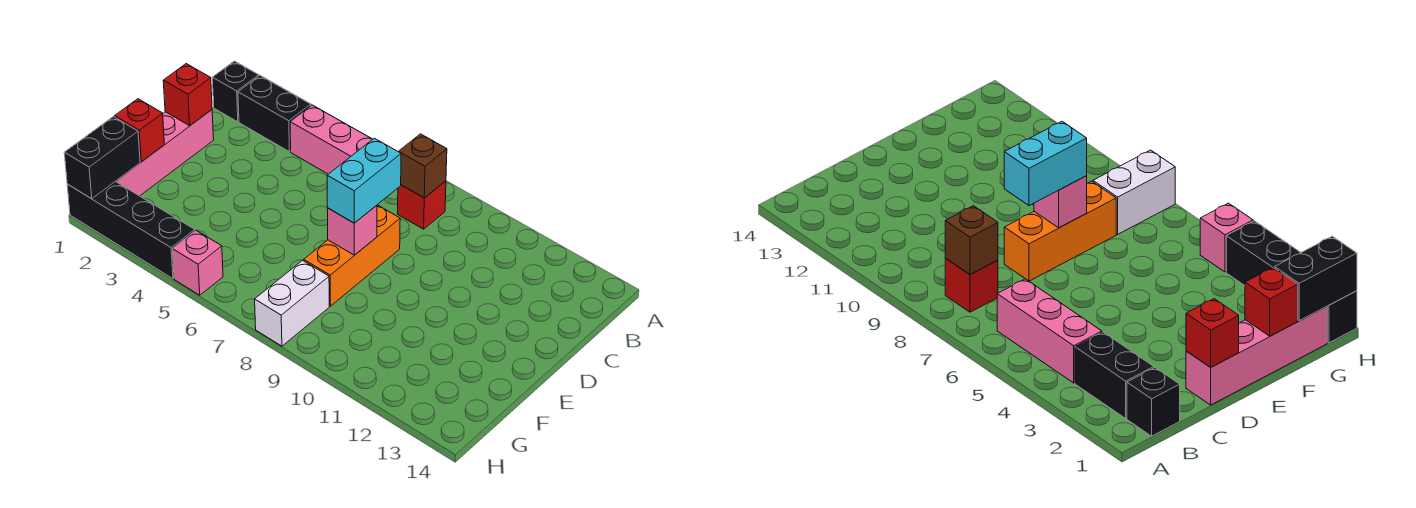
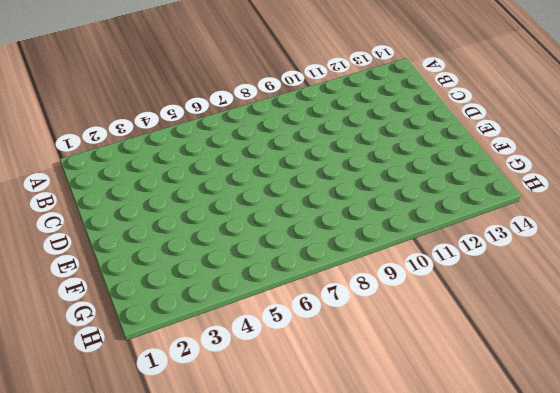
none -> black 1x1 brick [212,61,259,122]
none -> black 1x2 brick [238,76,311,152]
none -> pink 1x3 brick [290,105,372,174]

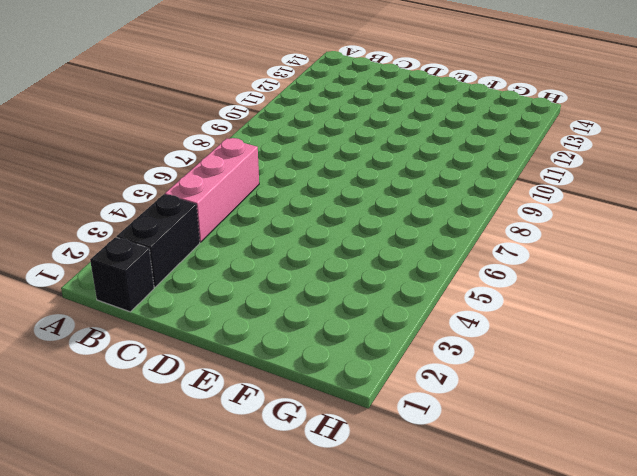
none -> red 1x1 brick [398,181,446,229]
none -> pink 1x4 brick [116,110,214,196]
none -> orange 1x3 brick [304,205,400,306]

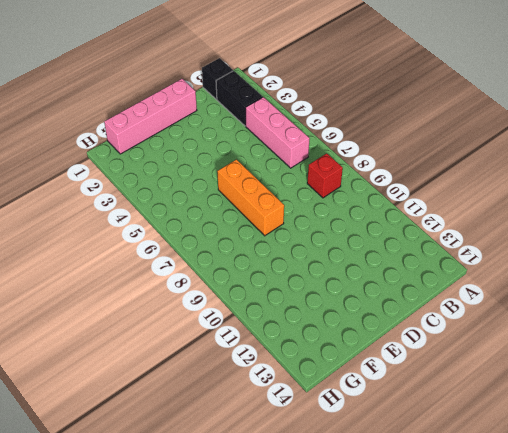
orange 1x3 brick [217,160,284,236] -> orange 1x3 brick turned to [304,205,400,306]
none -> white 1x2 brick [255,260,329,346]
none -> black 1x4 brick [67,181,195,279]
none -> pink 1x1 brick [173,231,223,295]

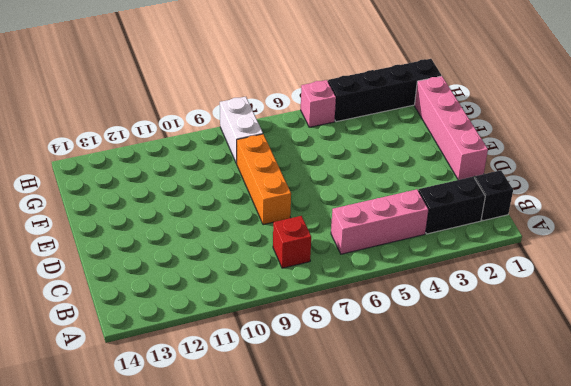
none -> brown 1x1 brick [398,134,447,198]
none -> red 1x1 brick [163,64,212,126]
none -> pink 1x1 brick [327,205,377,255]

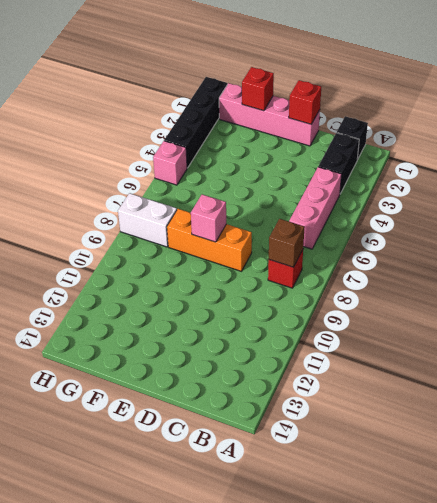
none -> black 1x2 brick [64,117,140,199]
none -> cyan 1x2 brick [327,138,401,223]

